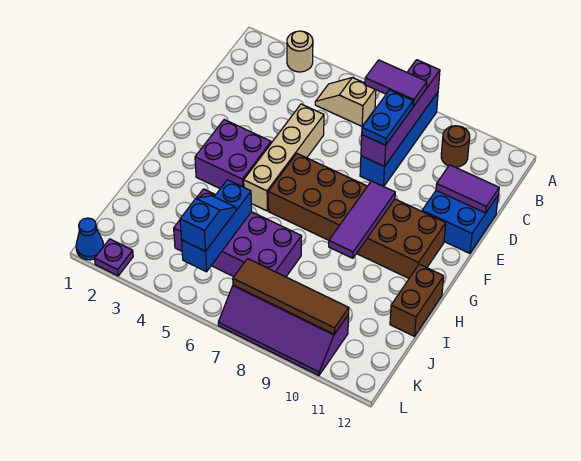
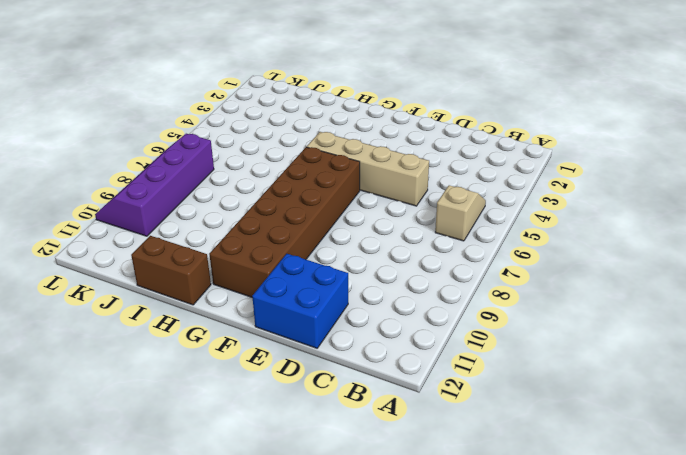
none -> tan 1x1 round brick [287,31,313,72]
none -> blue 1x4 brick [360,92,438,186]
none -> brown 1x1 round brick [441,126,470,167]

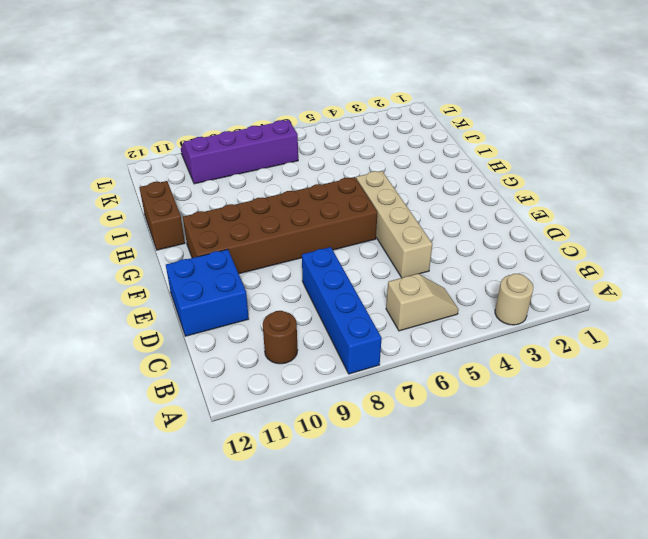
none -> purple 2x2 brick [195,120,271,189]
none -> purple 2x4 brick [174,189,302,277]
none -> blue 1x1 cone [76,218,104,260]

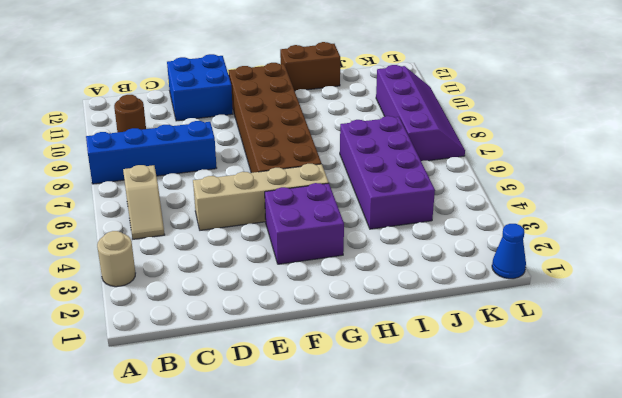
none -> purple 1x1 plate [95,239,133,276]
none -> purple 1x4 brick [361,60,440,166]
none -> purple 1x2 tile [436,165,499,213]

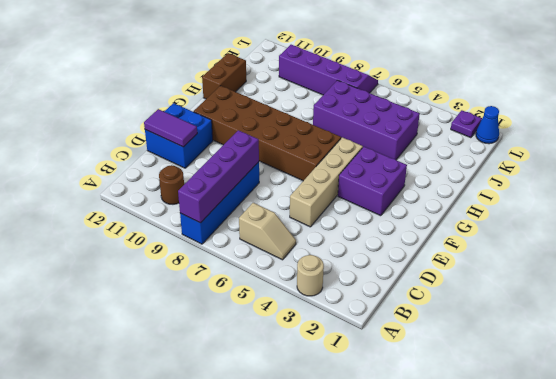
none -> purple 1x3 tile [329,181,395,258]
none -> blue 1x3 brick [182,180,252,272]
none -> brown 1x4 tile [233,259,349,334]

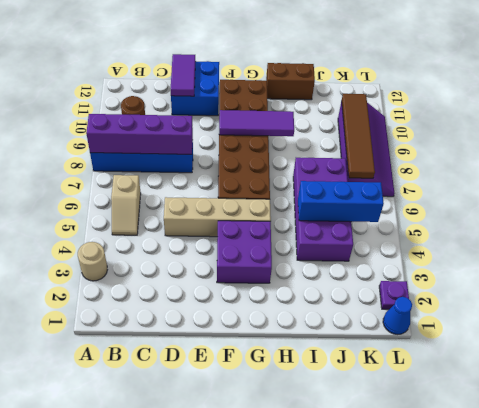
none -> purple 1x2 tile [365,60,427,107]
none -> blue 1x2 plate [362,90,413,145]
none -> blue 1x2 slope [180,196,236,251]

